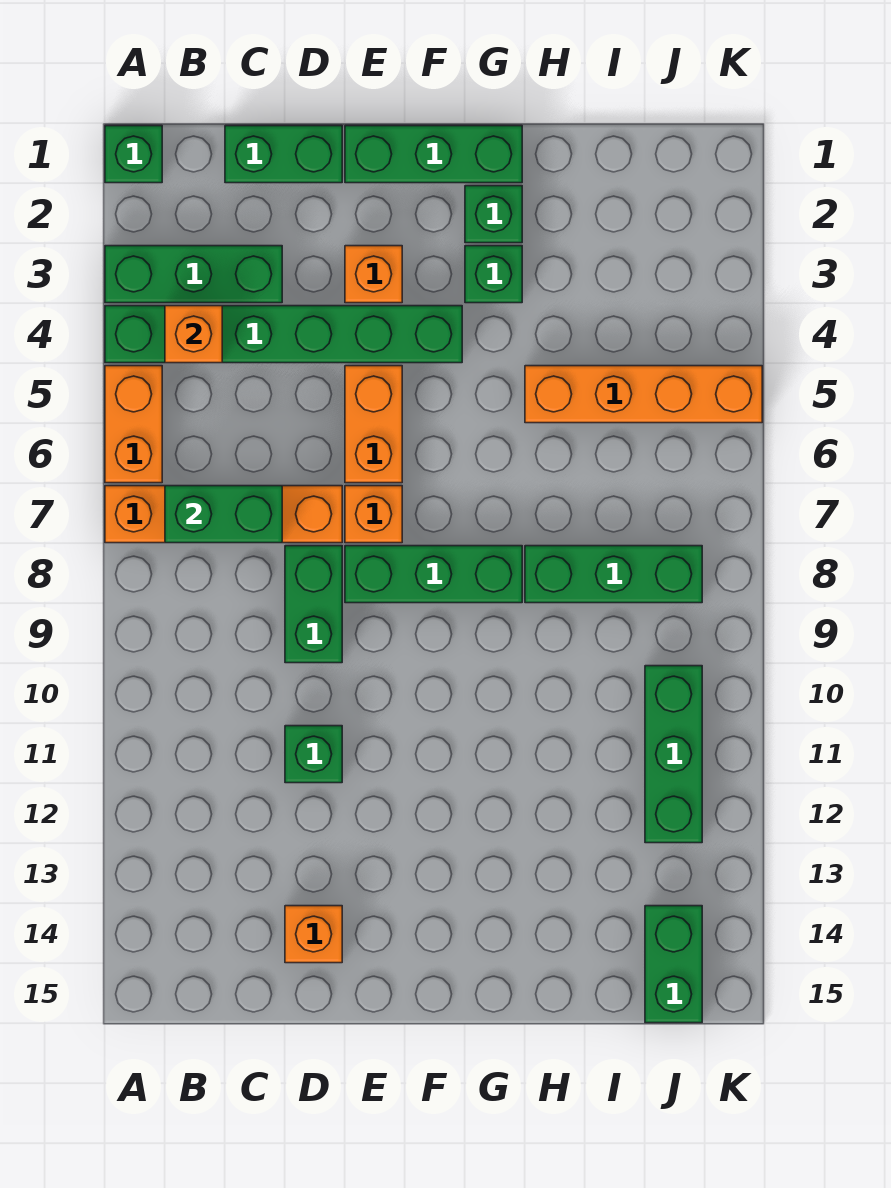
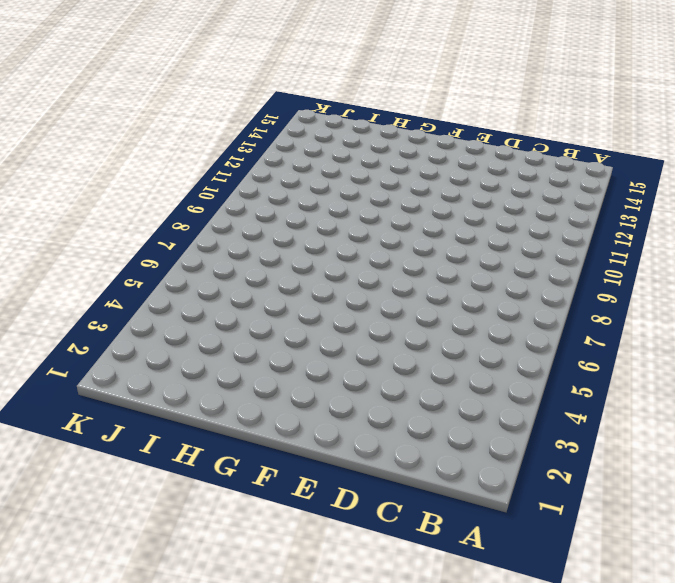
none -> green 1x1 brick [105,126,162,183]
none -> green 1x3 brick [105,246,282,303]
none -> green 1x6 brick [105,306,462,363]

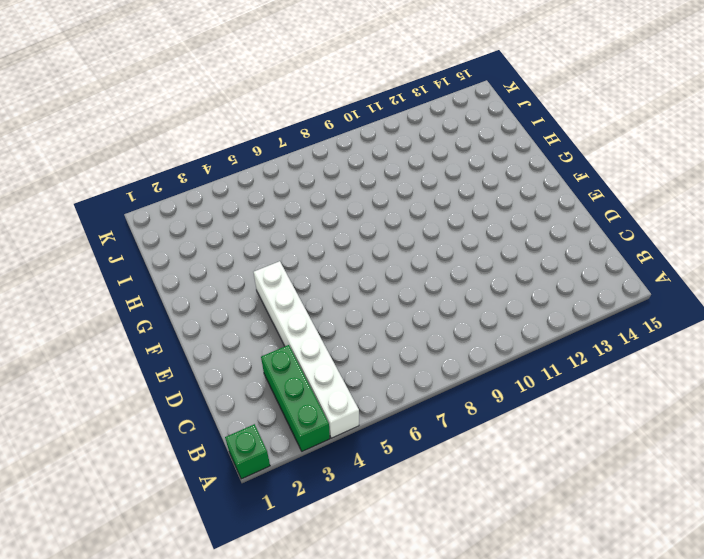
white 1x6 brick [254,261,359,438] -> green 1x6 brick [105,306,462,363]
none -> orange 1x2 brick [105,366,162,483]
none -> orange 1x4 brick [105,486,342,543]
none -> green 1x2 brick [225,126,342,183]

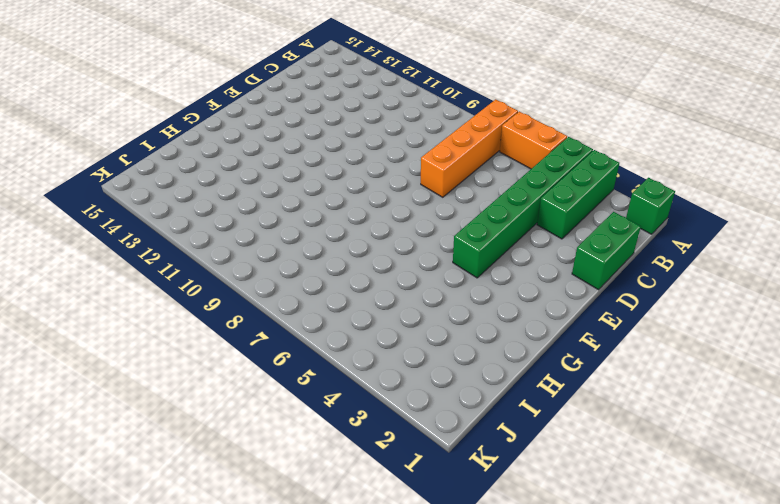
none -> green 1x2 brick [285,546,342,663]
none -> green 1x1 brick [285,726,342,783]
none -> orange 1x1 brick [285,906,342,963]

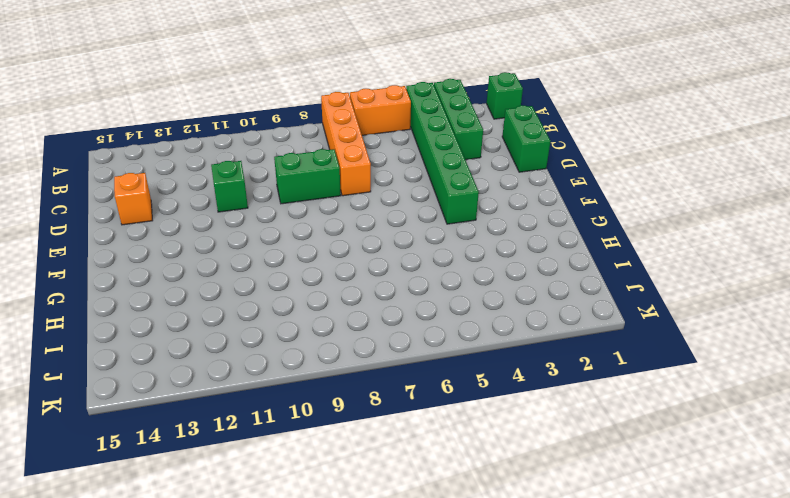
none -> green 1x3 brick [345,126,522,183]
none -> orange 1x1 brick [345,246,402,303]
none -> orange 1x2 brick [345,366,402,483]

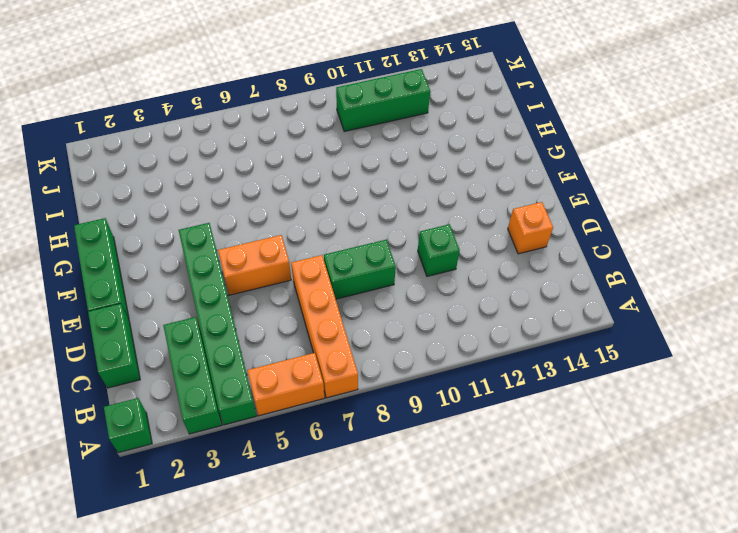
none -> orange 1x1 brick [345,246,402,303]
none -> orange 1x1 brick [345,486,402,543]
none -> green 1x3 brick [345,546,522,603]

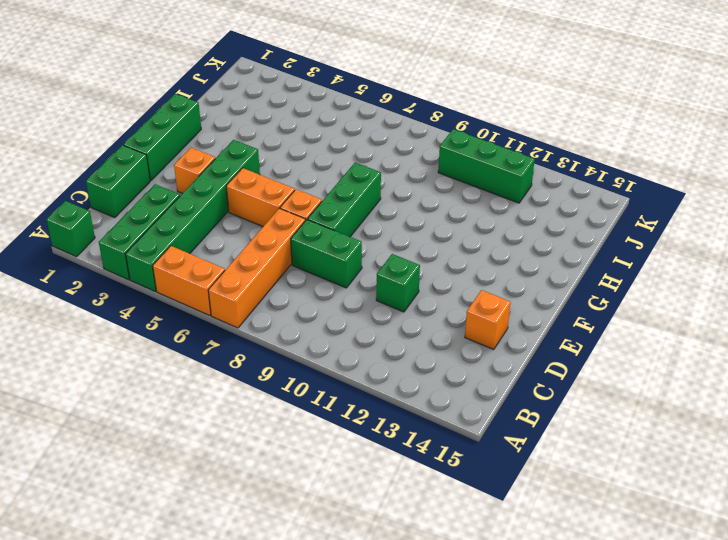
none -> green 1x1 brick [465,186,522,243]
none -> green 1x1 brick [465,246,522,303]
none -> orange 1x4 brick [525,366,762,423]

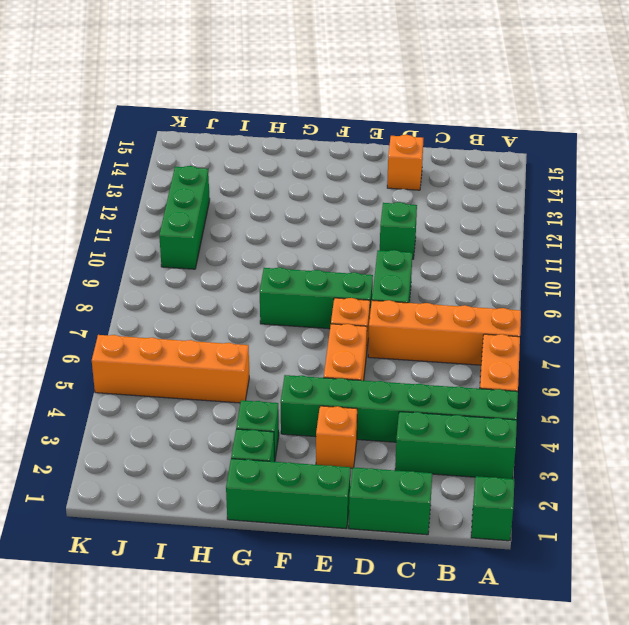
none -> green 1x3 brick [525,546,702,603]
none -> green 1x2 brick [645,906,702,1023]
none -> orange 1x1 brick [165,306,222,363]

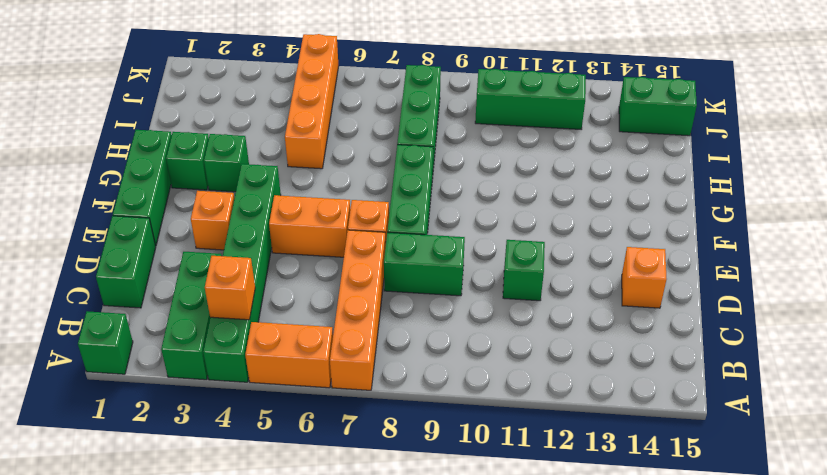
none -> green 1x2 brick [165,486,282,543]

